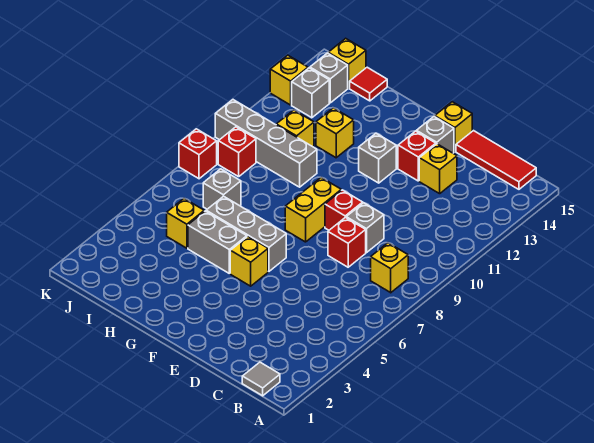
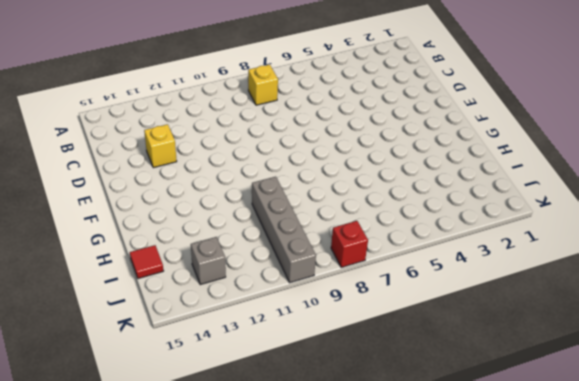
none -> grey 1x1 tile [242,362,280,396]
none -> red 1x3 tile [456,131,536,189]
none -> red 1x1 brick [328,217,366,267]

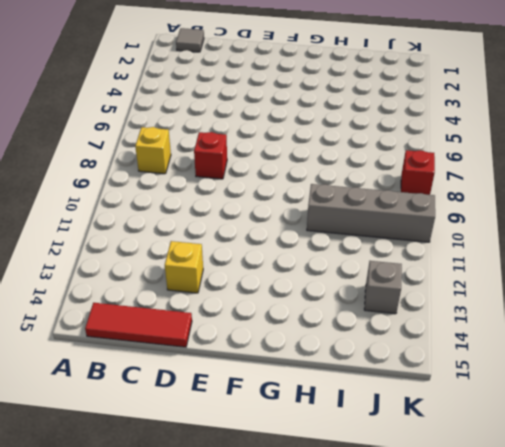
none -> grey 1x1 brick [346,203,384,253]
none -> red 1x1 brick [325,190,363,230]
none -> red 1x1 brick [398,131,436,181]

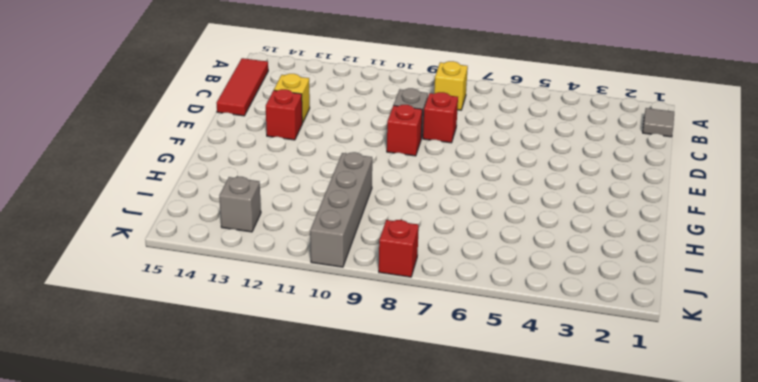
none -> grey 1x1 brick [416,117,454,153]
none -> yellow 1x1 brick [434,102,472,151]
none -> yellow 1x1 brick [230,237,268,286]

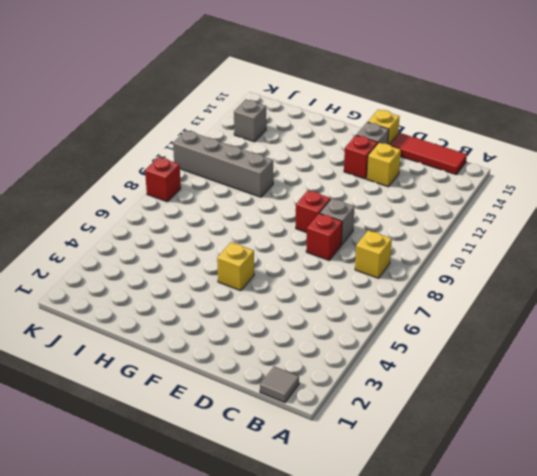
none -> grey 1x3 brick [206,196,286,271]
none -> yellow 1x2 brick [285,178,341,242]
none -> grey 1x1 brick [359,133,396,183]

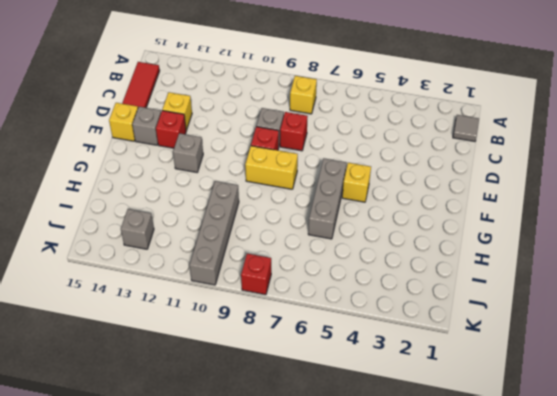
none -> grey 1x2 brick [188,211,247,273]
none -> yellow 1x1 brick [316,108,354,158]
none -> yellow 1x1 brick [167,199,204,248]

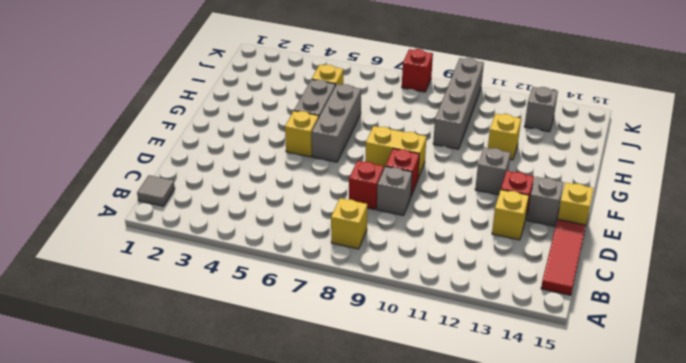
none -> grey 1x1 brick [203,169,241,209]
none -> yellow 1x1 brick [276,110,314,147]
none -> red 1x1 tile [350,67,387,101]

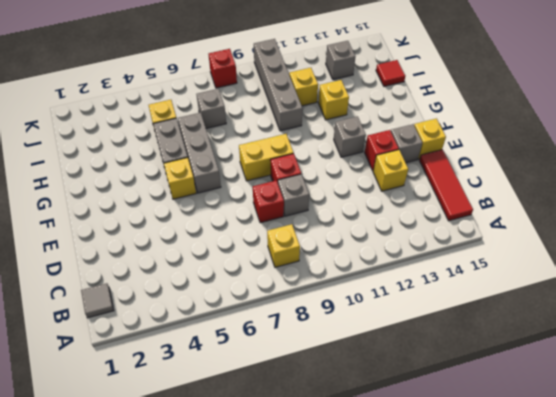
none -> red 1x1 brick [218,127,256,177]
none -> grey 1x1 brick [310,53,348,103]
none -> yellow 1x1 brick [328,38,366,88]

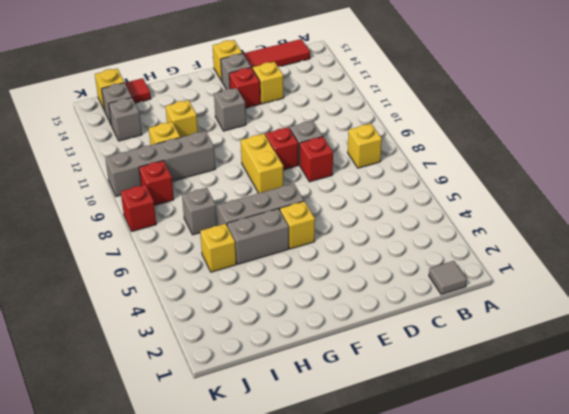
none -> yellow 1x1 brick [270,55,308,105]

